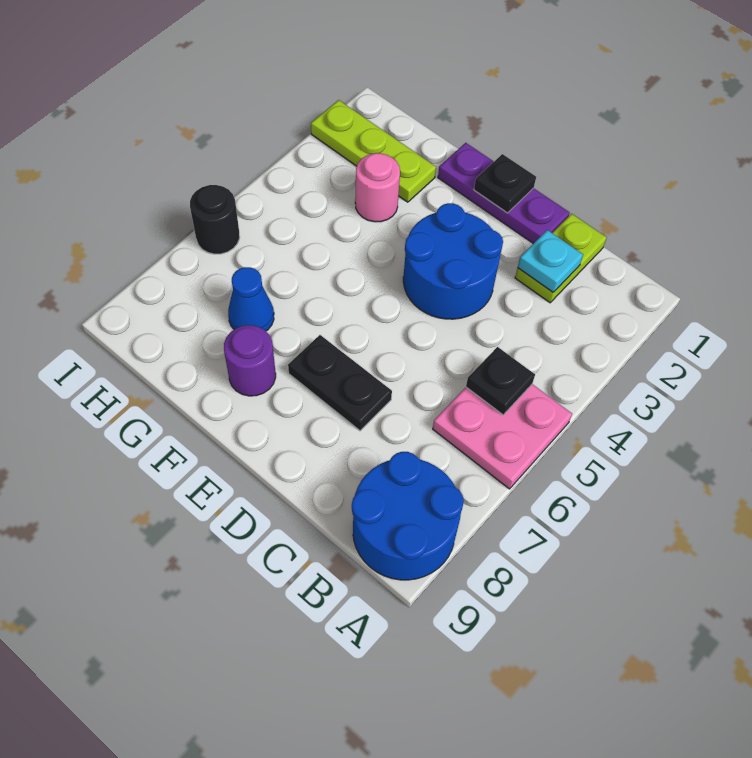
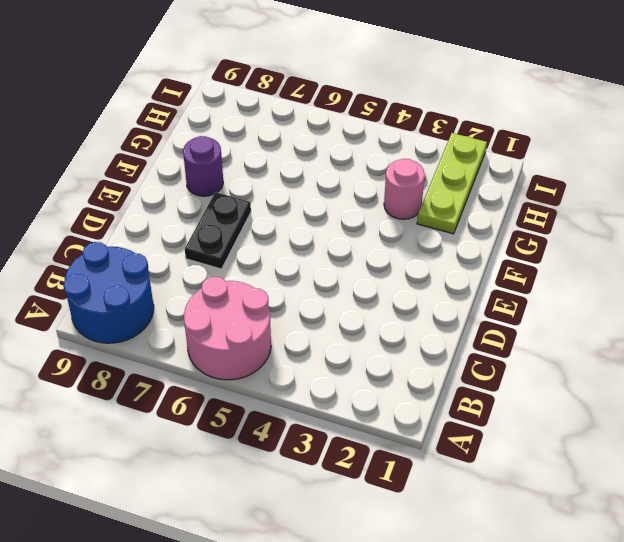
pink 2x2 round brick [184,277,271,380] -> pink 2x2 plate [433,384,572,489]
none -> lime 1x2 plate [515,214,607,303]
none -> purple 1x3 plate [438,143,570,244]
none -> blue 2x2 round brick [403,203,503,319]

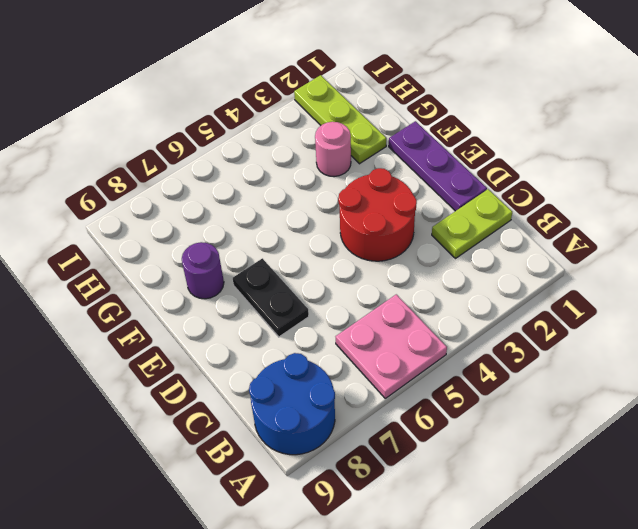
red 2x2 round brick [338,168,417,261] -> blue 2x2 round brick [403,203,503,319]
none -> blue 1x1 cone [228,267,274,331]
none -> black 1x1 round brick [190,185,240,254]
none -> black 1x1 plate [466,347,535,415]

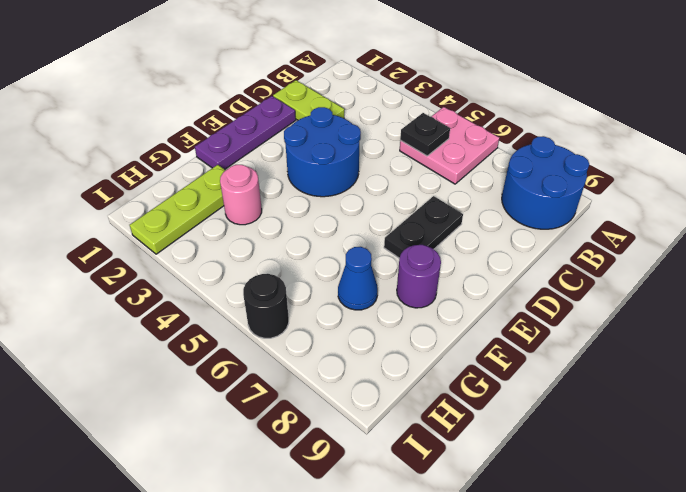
none -> cyan 1x1 plate [518,230,583,292]
none -> black 1x1 plate [474,154,536,213]

